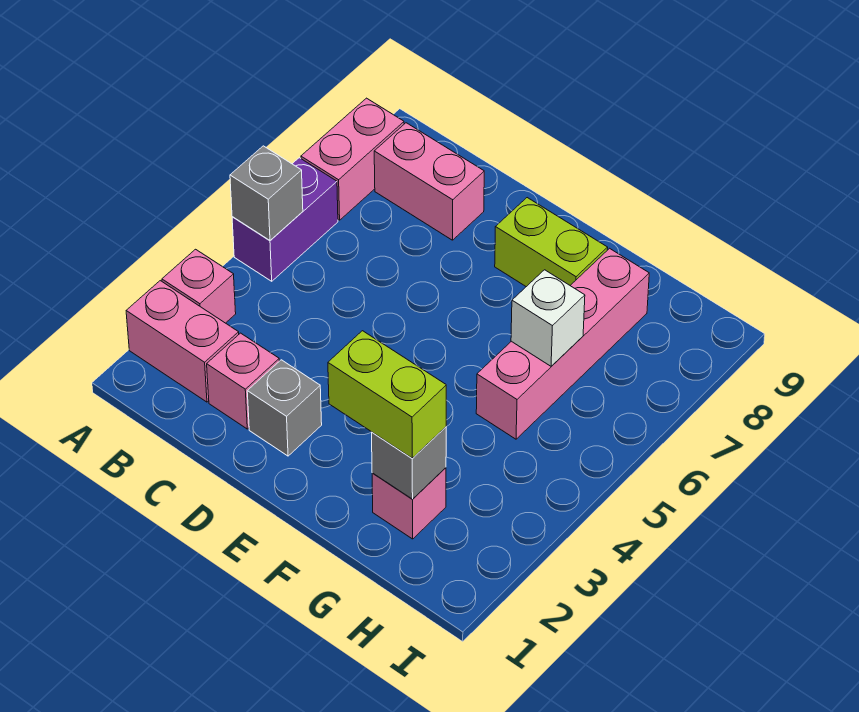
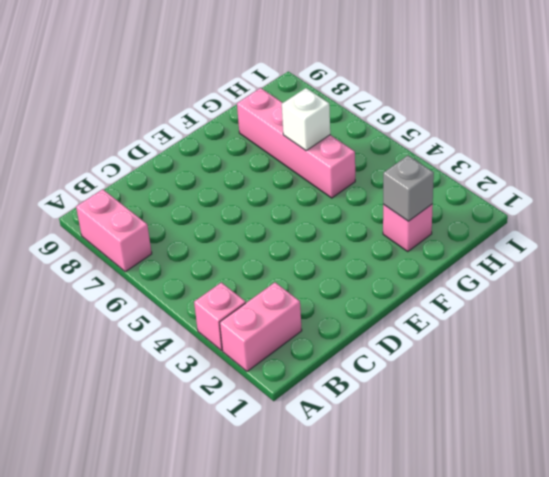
none -> purple 1x2 brick [232,158,338,281]
none -> pink 1x2 brick [374,123,484,240]
none -> pink 1x1 brick [207,333,279,429]

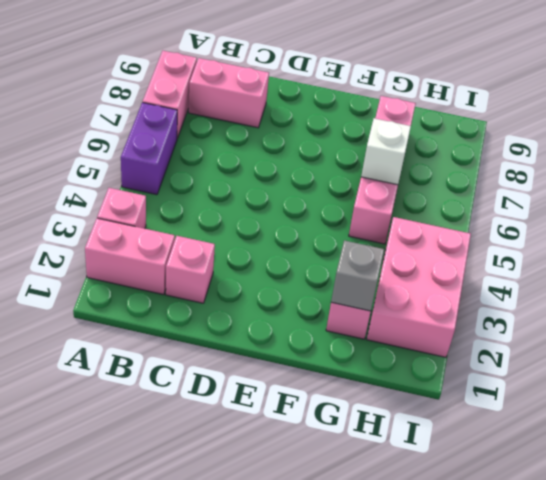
pink 2x3 brick [367,217,471,357] -> none
none -> grey 1x1 brick [247,360,322,456]
none -> lime 1x2 brick [495,198,608,287]
none -> grey 1x1 brick [230,146,303,240]

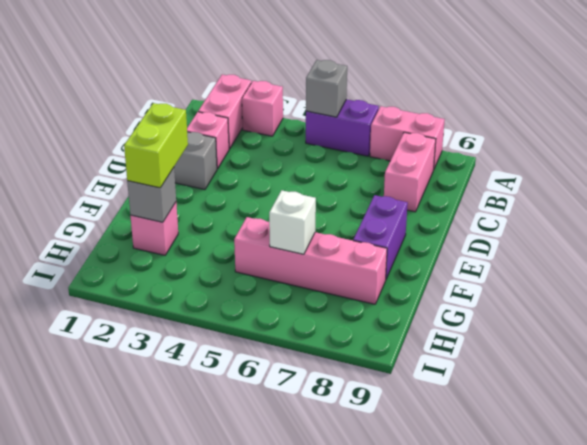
purple 1x2 brick [353,195,408,279] -> lime 1x2 brick [495,198,608,287]

